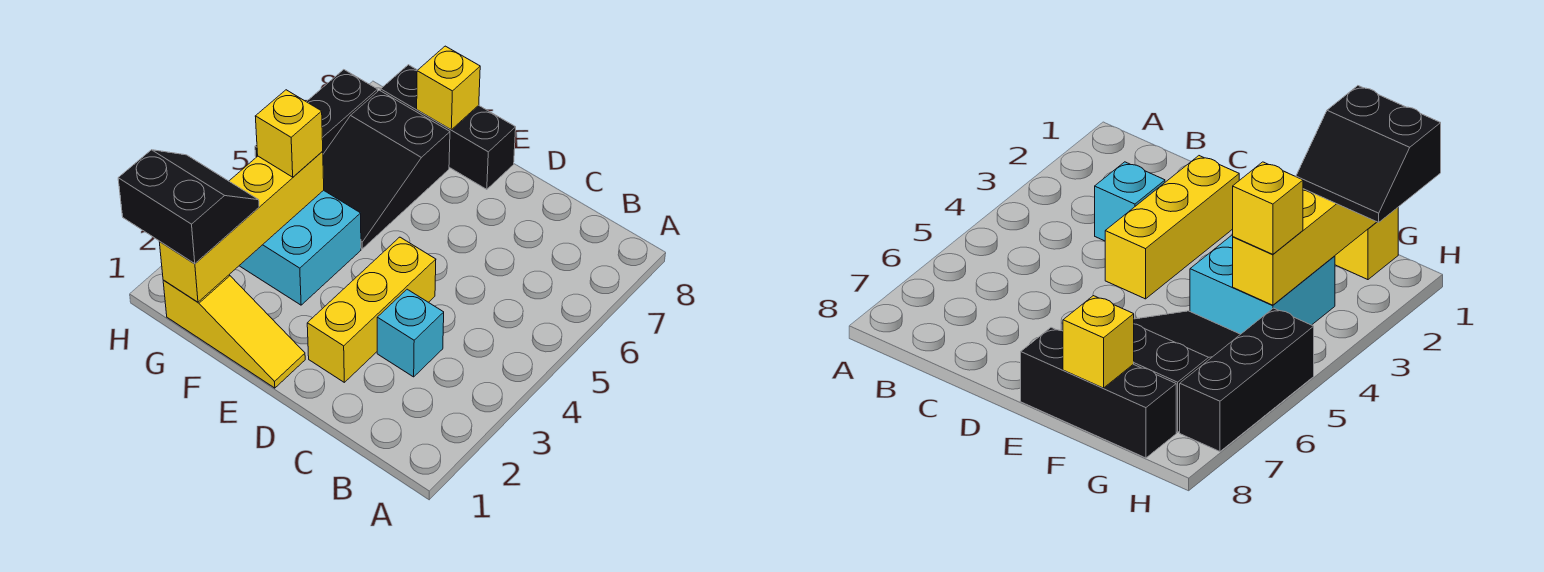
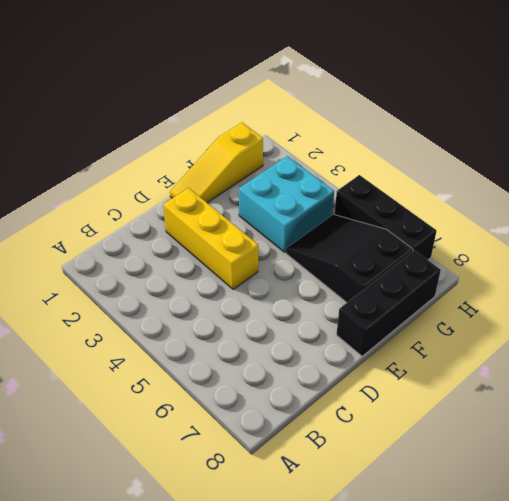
none -> cyan 1x1 brick [377,289,444,377]
none -> yellow 1x1 brick [417,46,480,130]

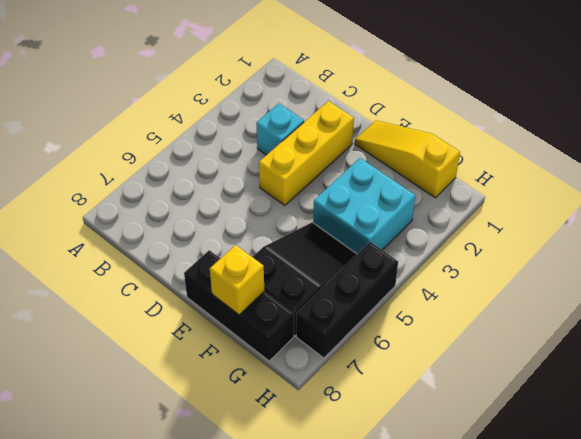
none -> yellow 1x4 brick [160,152,324,302]
none -> black 2x2 slope [118,150,259,264]

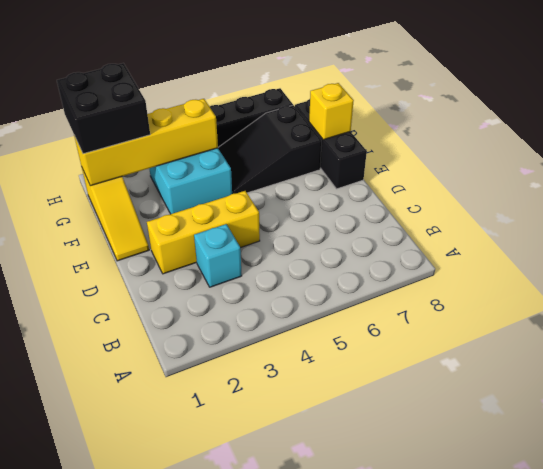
black 2x2 brick [57,63,150,154] -> black 2x2 slope [118,150,259,264]
none -> yellow 1x1 brick [255,90,323,177]

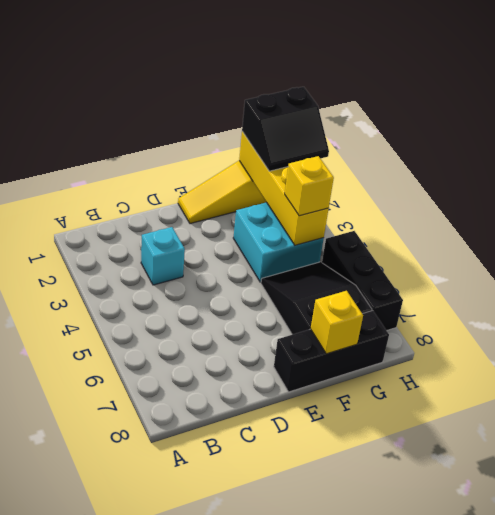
none -> yellow 1x3 brick [307,237,436,382]

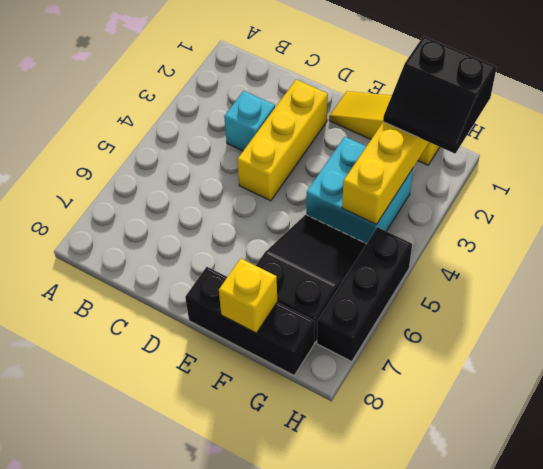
none -> yellow 1x1 brick [255,90,323,177]

